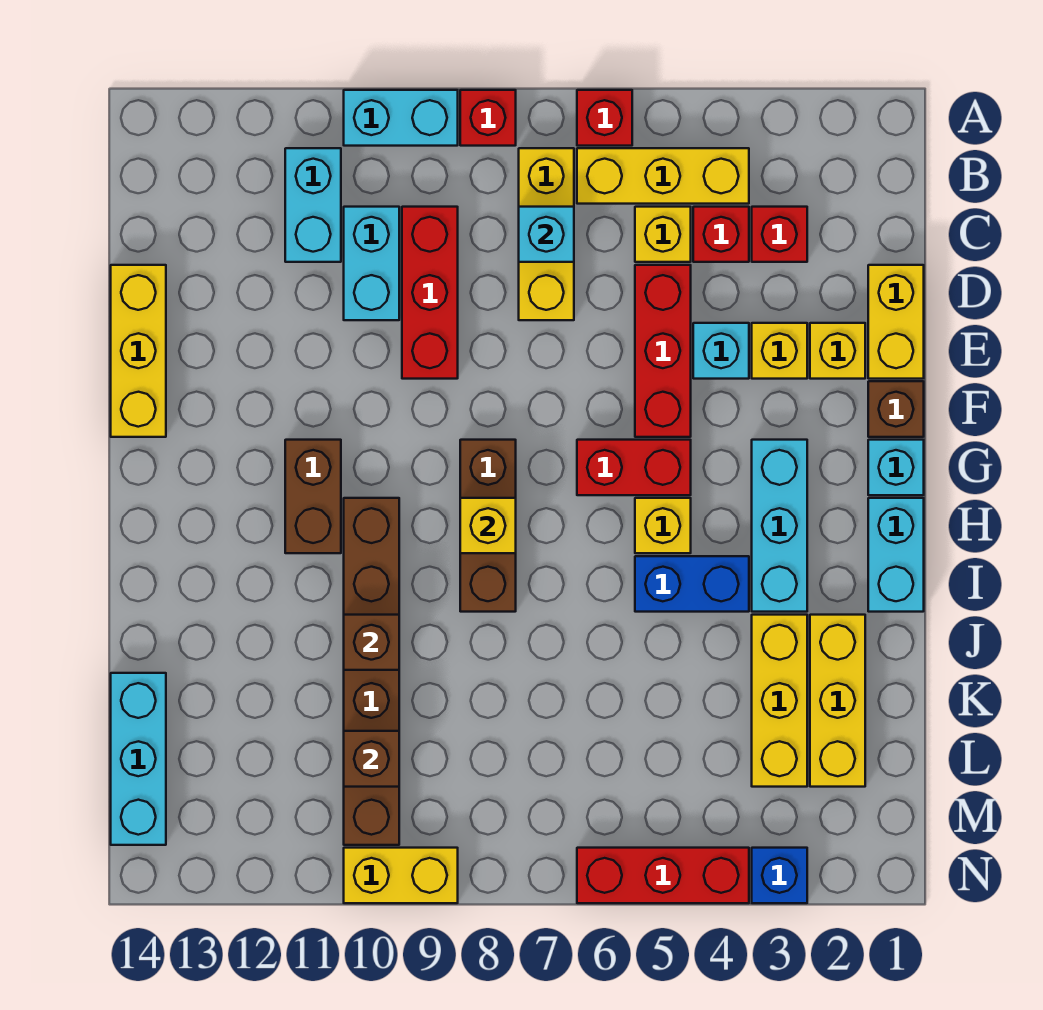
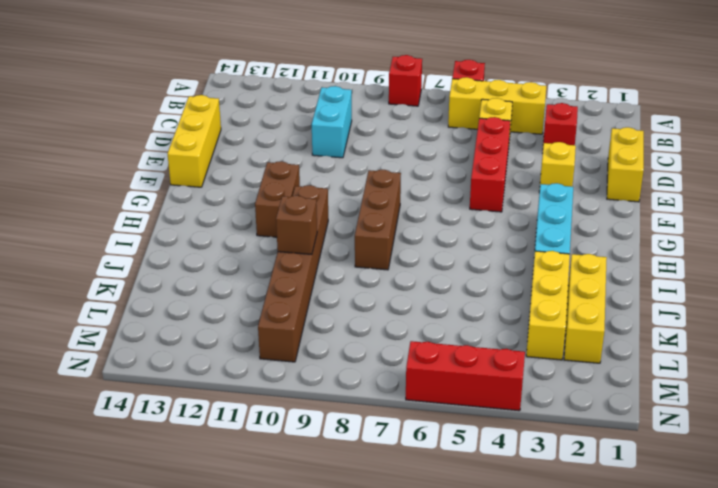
none -> cyan 1x2 brick [344,90,458,146]
none -> yellow 1x3 brick [519,148,574,320]
none -> cyan 1x2 brick [285,148,341,262]
none -> red 1x1 brick [693,207,749,262]

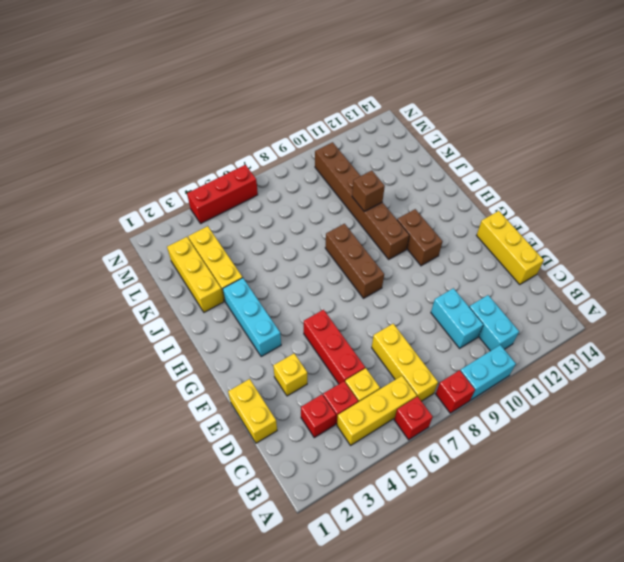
none -> red 1x3 brick [402,207,458,379]
none -> yellow 1x1 brick [810,323,865,379]
none -> cyan 1x1 brick [693,323,749,379]
none -> brown 1x1 brick [868,381,924,437]

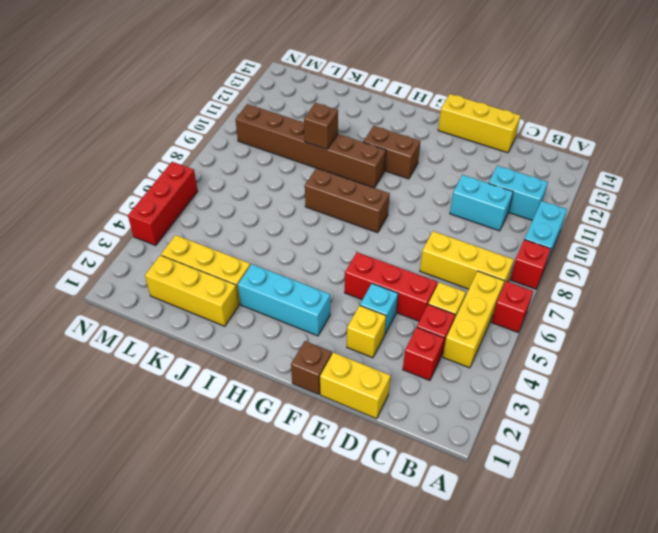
none -> red 1x3 brick [402,207,458,379]
none -> yellow 1x1 brick [810,323,865,379]
none -> cyan 1x1 brick [868,440,924,495]
none -> red 1x2 brick [577,440,691,495]

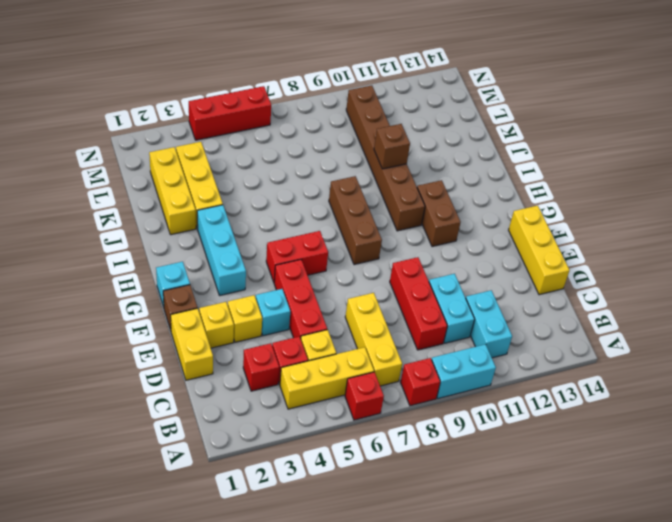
none -> cyan 1x2 brick [868,498,924,612]
none -> yellow 1x1 brick [635,498,691,553]
none -> blue 1x2 brick [635,556,749,612]
none -> cyan 1x3 brick [111,673,166,845]

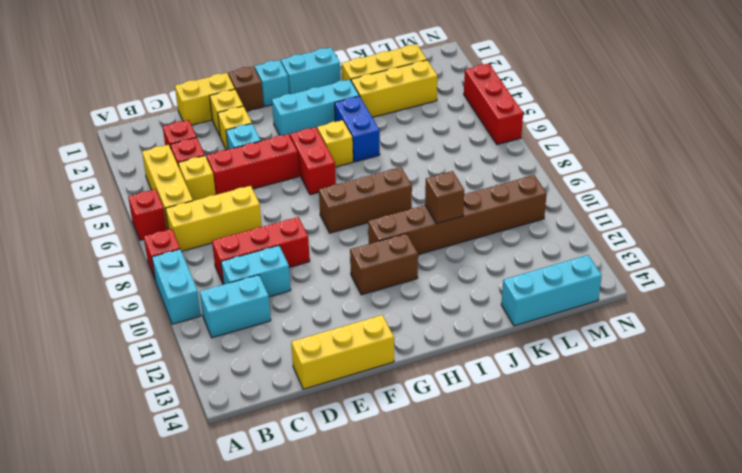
none -> blue 1x1 brick [752,848,807,903]
none -> yellow 1x2 brick [344,848,458,903]
none -> cyan 1x1 brick [519,207,574,262]
none -> yellow 1x1 brick [460,498,516,553]

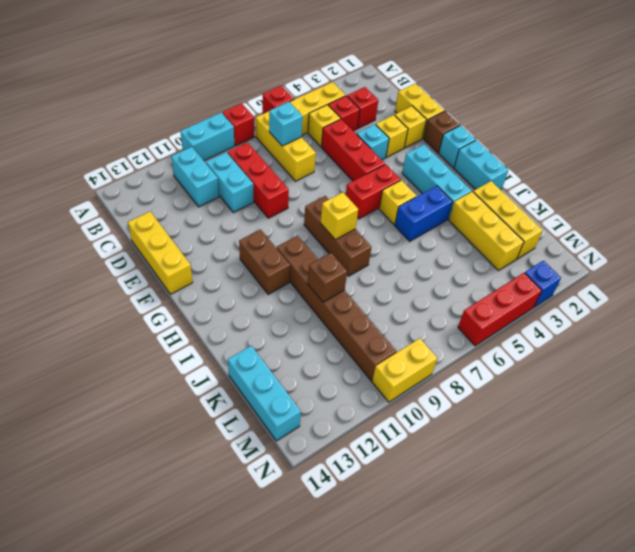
none -> brown 1x1 brick [344,731,399,787]

